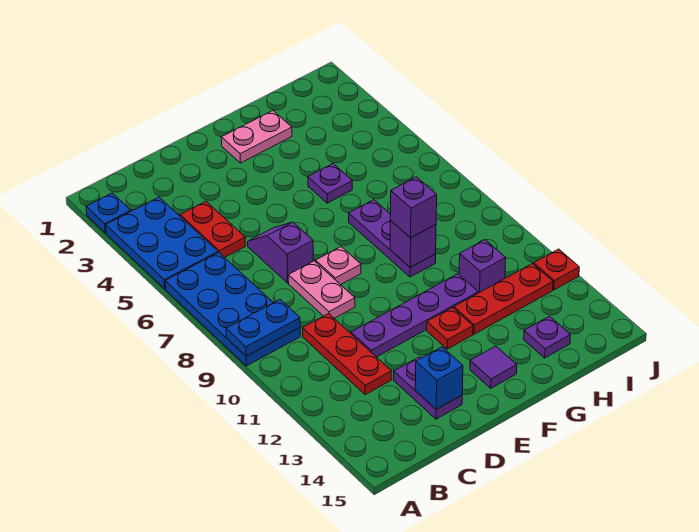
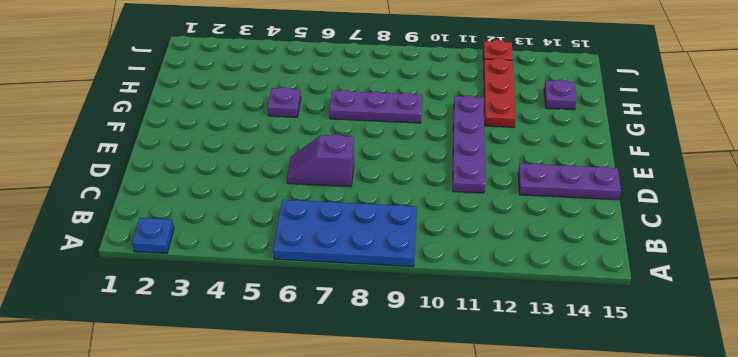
purple 1x3 plate [518,163,621,200] -> purple 1x2 plate [394,357,462,419]
none -> blue 2x3 plate [106,197,218,289]
none -> red 1x2 plate [180,201,245,257]
none -> red 1x3 plate [303,314,391,395]

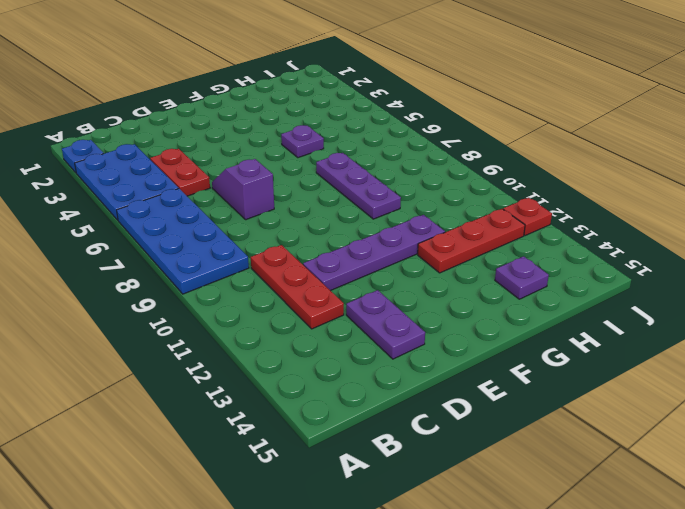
none -> pink 1x2 plate [288,261,355,318]
none -> pink 1x1 plate [316,247,361,285]
none -> pink 1x2 plate [221,111,292,163]

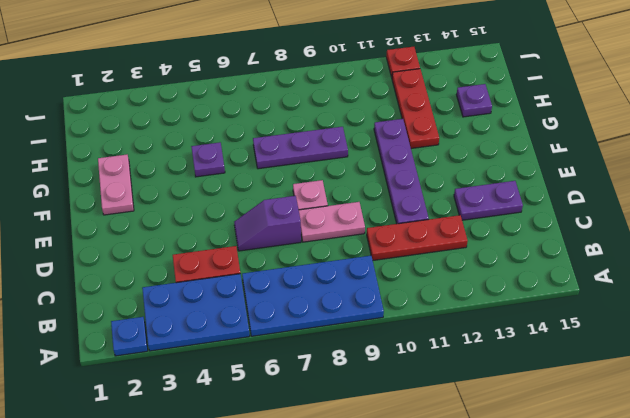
none -> red 1x1 plate [427,308,473,349]
none -> purple 1x1 tile [470,346,517,388]
none -> purple 1x1 brick [459,240,506,293]

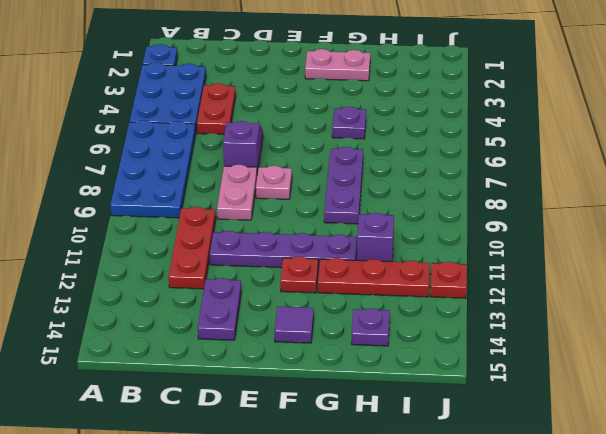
none -> blue 1x2 plate [226,299,300,356]
none -> blue 1x1 brick [415,347,463,409]
none -> purple 1x1 brick [390,221,436,267]

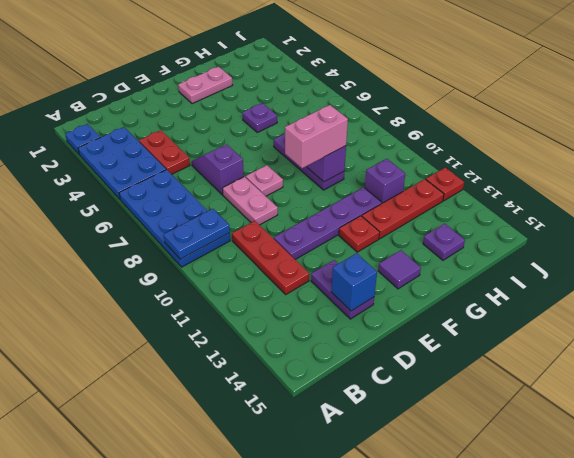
pink 1x2 brick [285,105,348,168] -> purple 1x1 brick [390,177,437,238]

